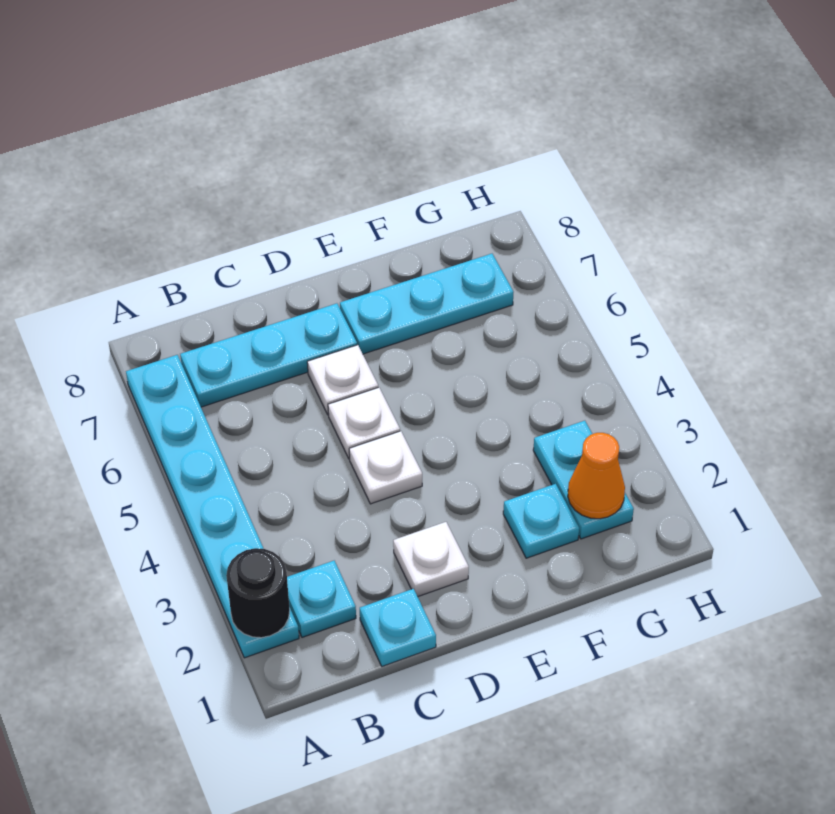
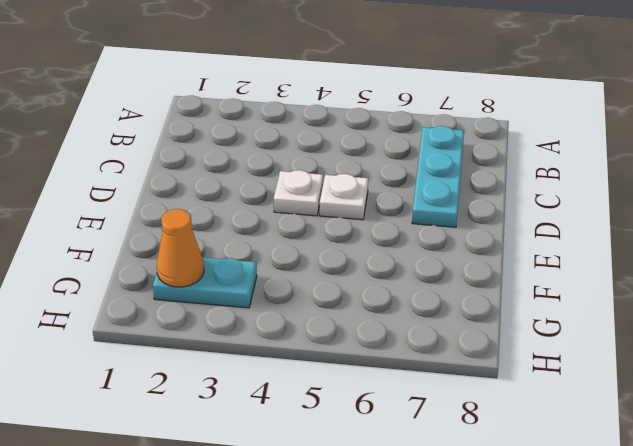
none -> cyan 1x6 plate [126,355,299,658]
none -> cyan 1x1 plate [287,561,356,637]
none -> cyan 1x1 plate [360,589,436,666]

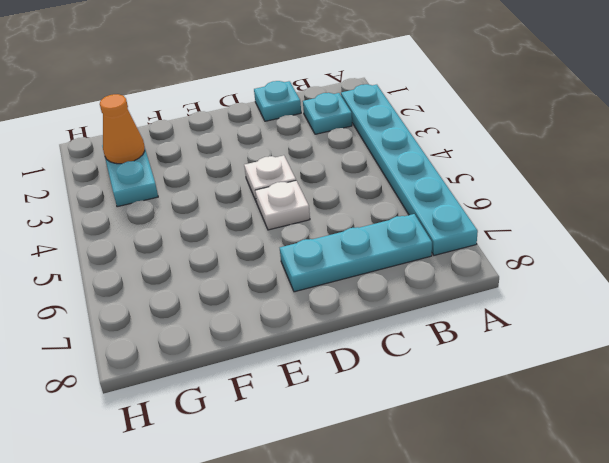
none -> white 1x1 plate [393,522,469,597]
none -> white 1x1 plate [307,345,378,415]
none -> cyan 1x3 plate [340,254,513,354]

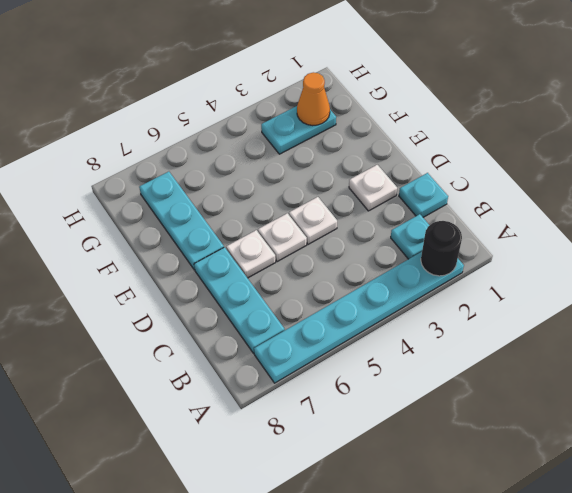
none -> cyan 1x1 plate [503,484,579,558]

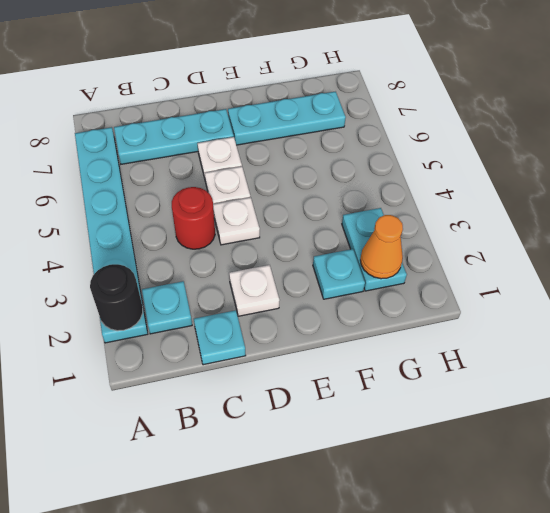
red 1x1 round brick [172,187,215,249] -> none

